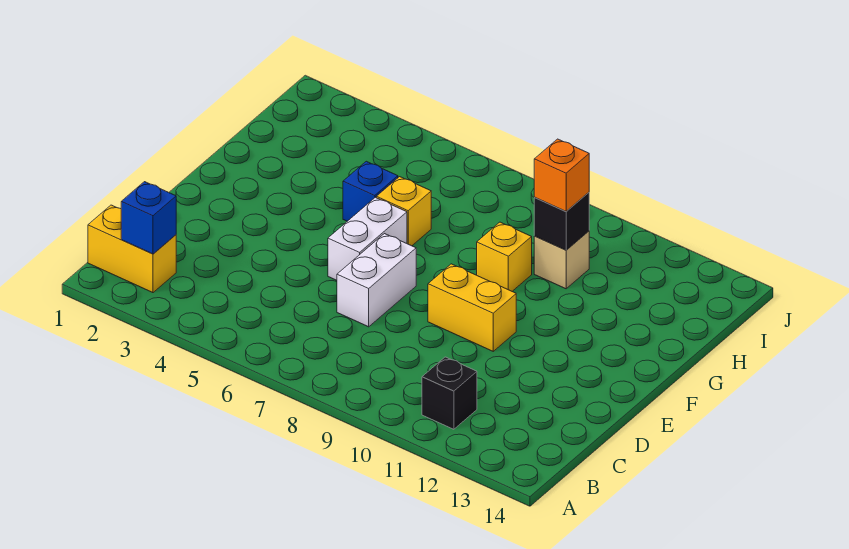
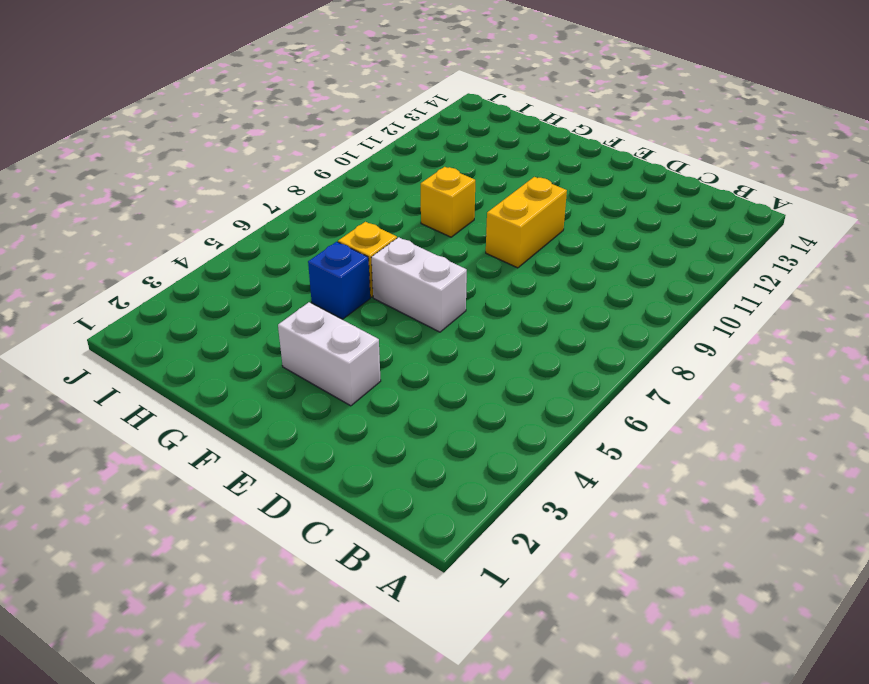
white 1x2 brick [278,302,381,406] -> white 1x2 brick moved to [337,234,416,327]
none -> yellow 1x2 brick [88,205,176,293]
none -> black 1x1 brick [422,357,477,429]
none -> tan 1x1 brick [534,231,589,289]

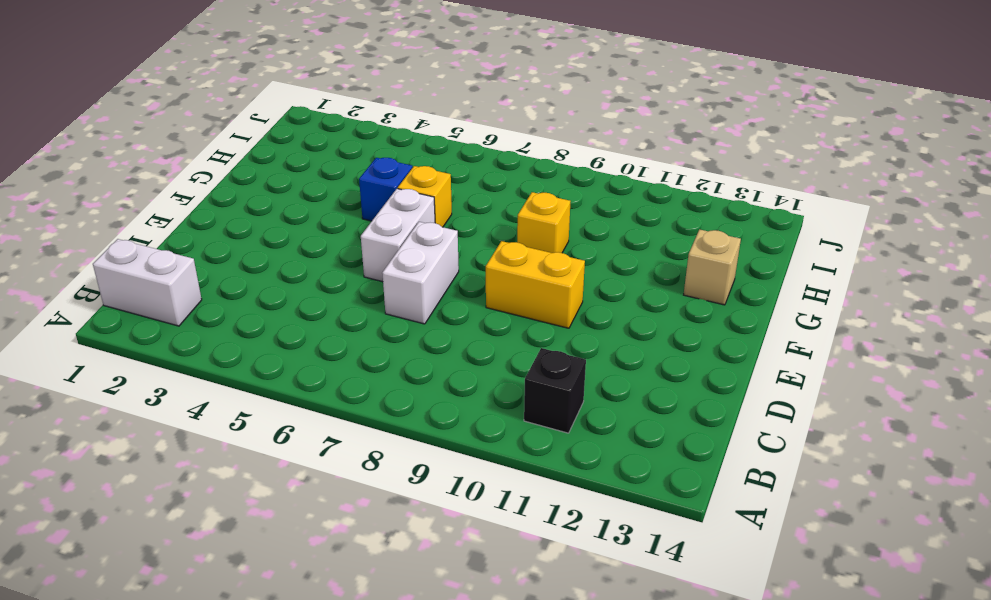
white 1x2 brick [93,239,202,326] -> yellow 1x2 brick [88,205,176,293]
tan 1x1 brick [684,229,741,305] -> tan 1x1 brick moved to [534,231,589,289]
none -> blue 1x1 brick [121,182,176,254]
none -> black 1x1 brick [534,192,589,250]
none -> orange 1x1 brick [534,139,589,211]

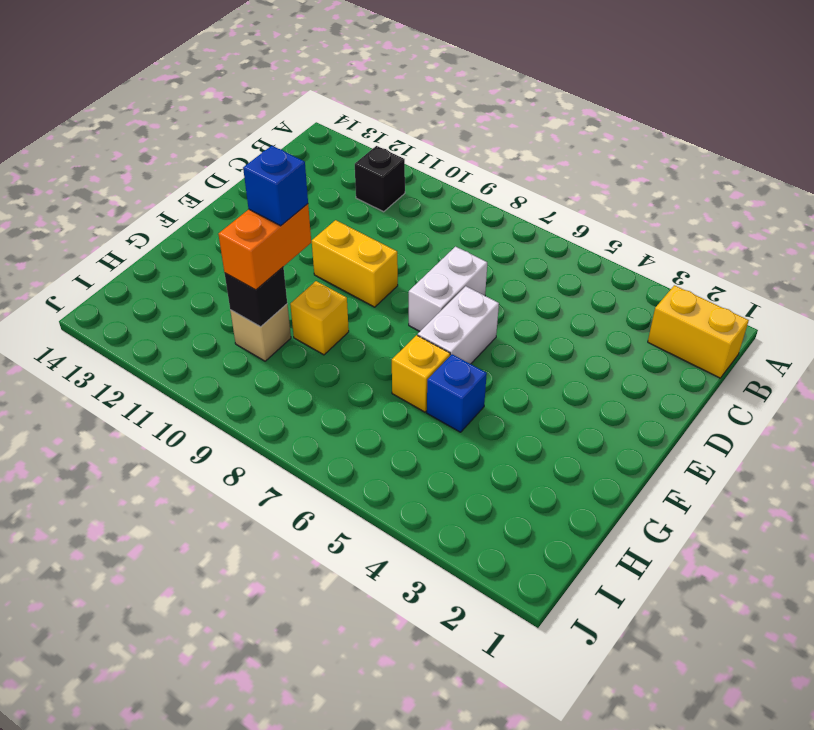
orange 1x2 brick [218,204,311,290] -> orange 1x1 brick [534,139,589,211]
blue 1x1 brick [243,146,308,226] -> blue 1x1 brick moved to [121,182,176,254]

